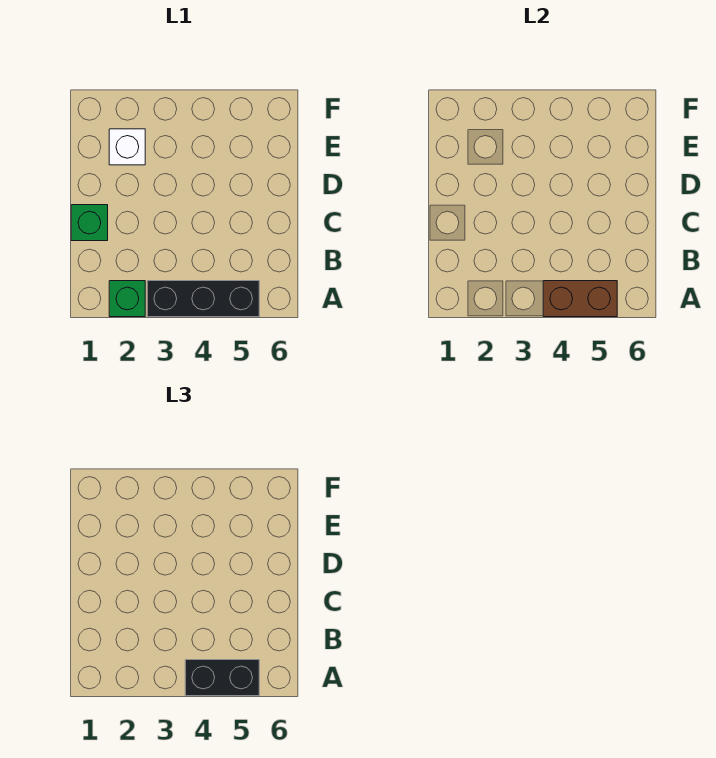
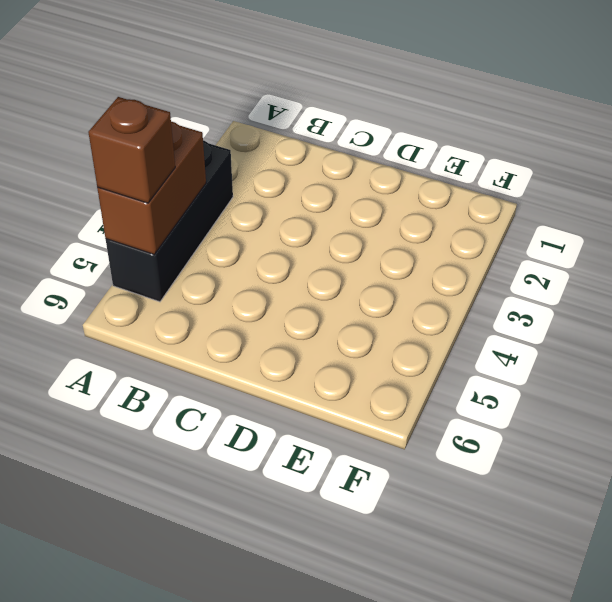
brown 1x1 brick [88,97,175,203] -> black 1x2 brick [185,660,259,696]
none -> green 1x1 brick [109,281,145,317]
none -> green 1x1 brick [71,205,108,241]

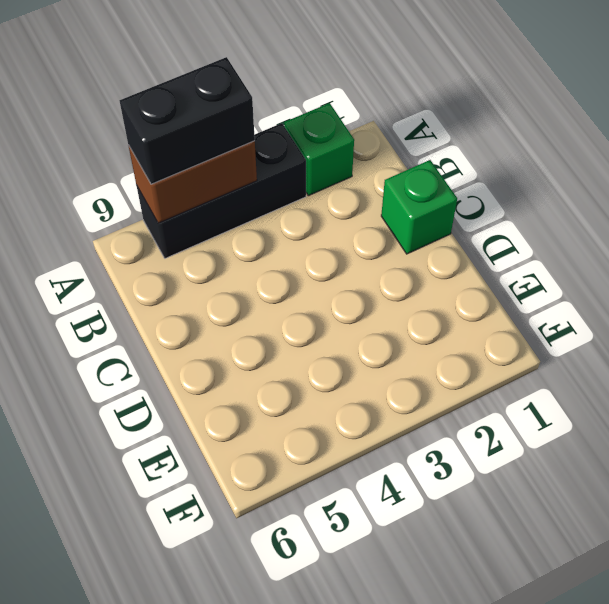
none -> white 1x1 brick [109,129,145,165]

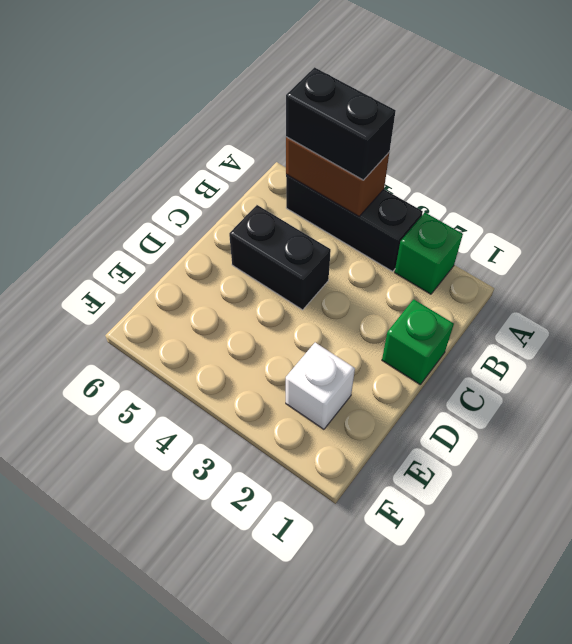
black 1x2 brick [229,205,331,310] -> none

